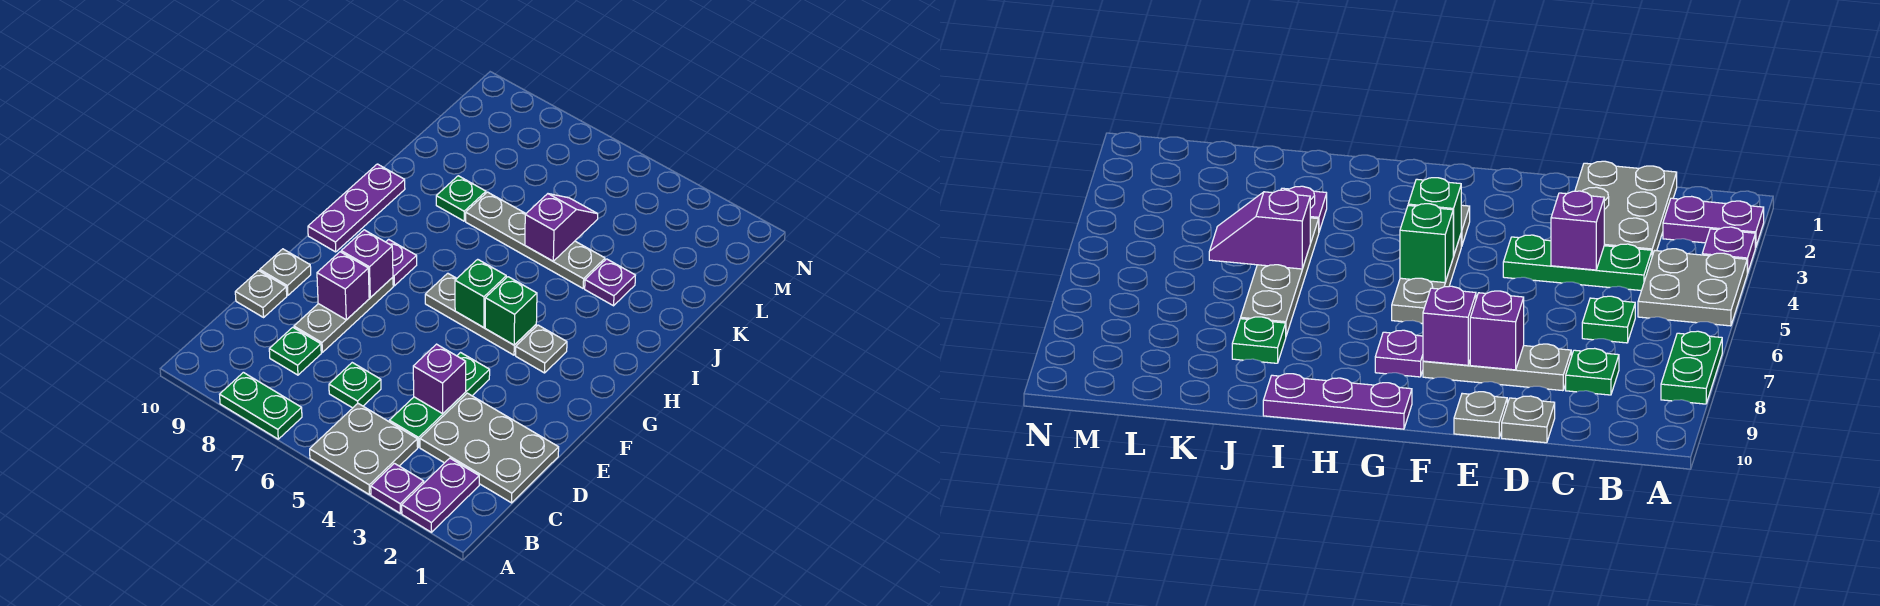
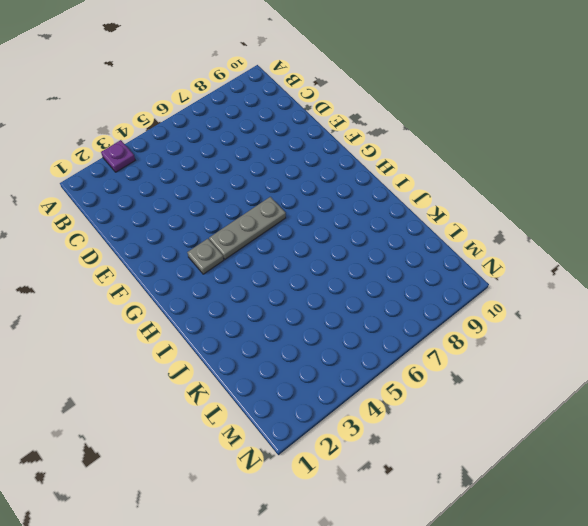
none -> purple 1x2 plate [402,458,479,532]
none -> grey 2x2 plate [310,404,418,495]
none -> green 1x2 plate [220,372,302,439]

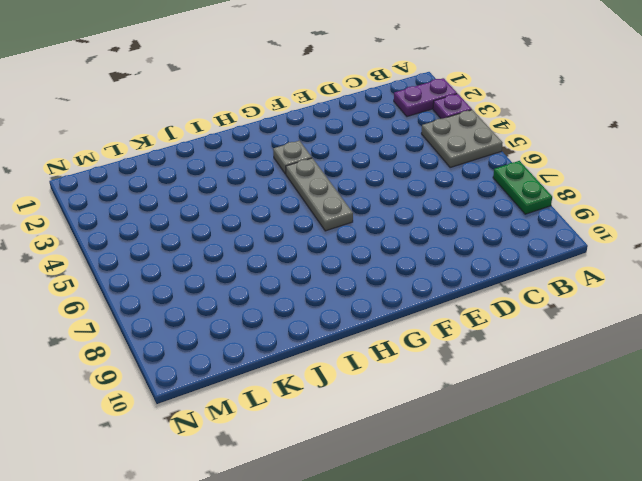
none -> grey 2x3 plate [420,393,559,503]
none -> green 1x3 plate [389,353,490,447]
none -> green 1x1 plate [329,363,381,408]

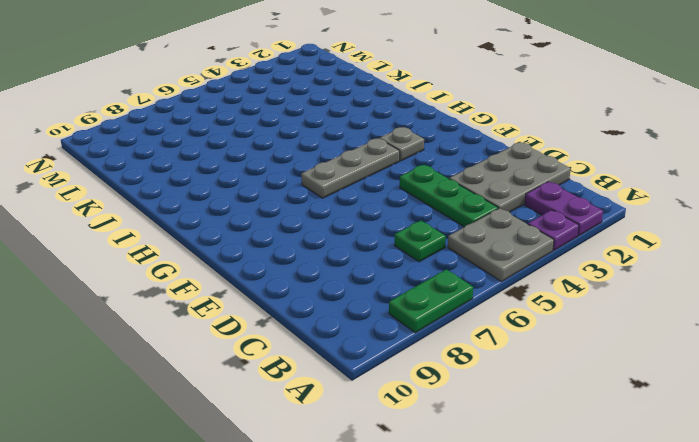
none -> green 1x1 plate [269,327,321,375]
none -> grey 1x3 plate [294,277,393,352]
none -> grey 1x1 plate [235,271,287,317]

